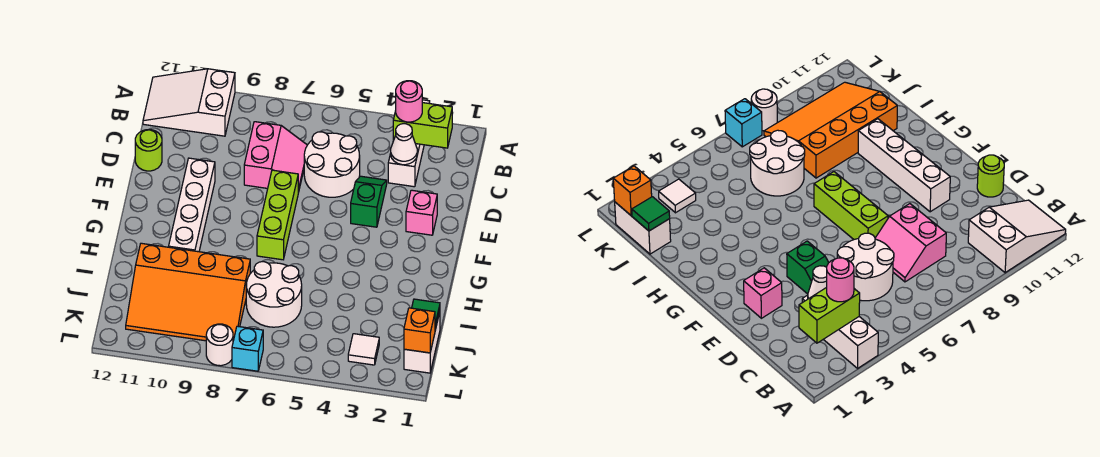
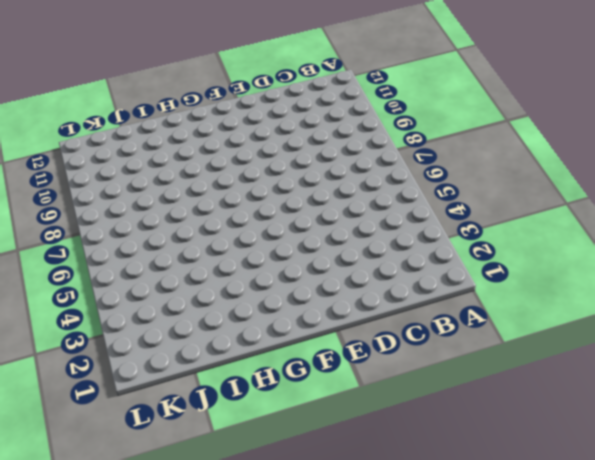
none -> white 1x3 brick [388,100,430,187]
none -> white 2x3 slope [143,69,235,136]
none -> white 2x2 round brick [304,132,360,197]

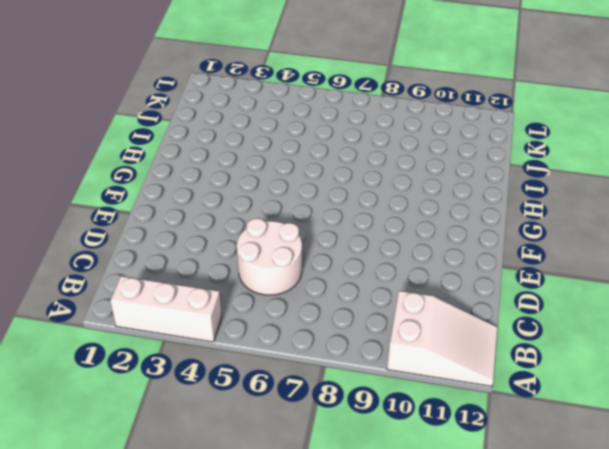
white 1x3 brick [110,276,222,342] -> white 1x3 brick turned to [388,100,430,187]
none -> pink 2x2 slope [244,122,307,193]
none -> green 1x2 slope [351,176,387,227]
none -> lime 1x1 round brick [135,130,162,171]

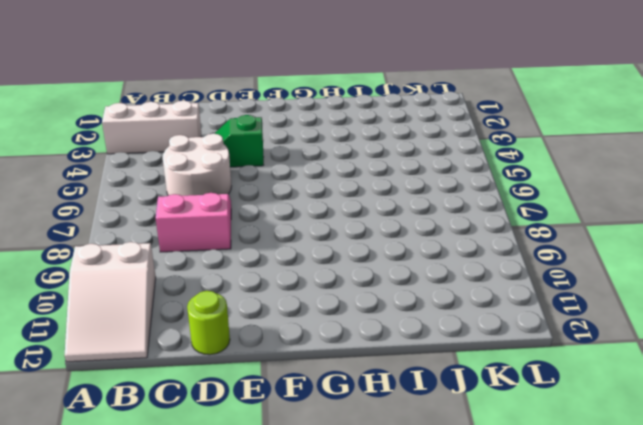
none -> pink 1x1 brick [406,190,437,235]
none -> lime 1x3 brick [257,170,298,260]
none -> white 1x4 brick [169,158,215,252]

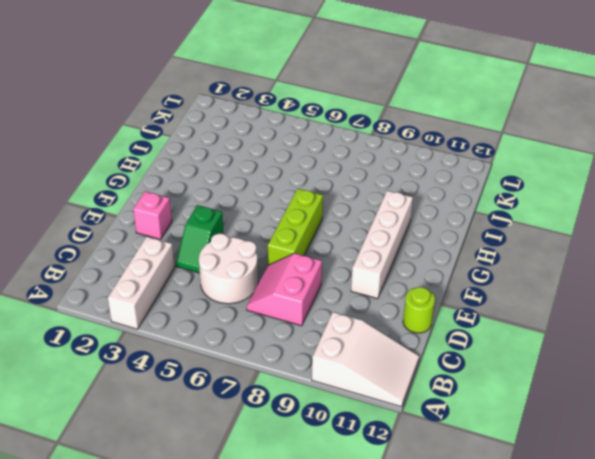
none -> white 2x2 round brick [246,262,302,327]
none -> orange 3x4 slope [126,243,250,341]
none -> white 1x2 brick [404,312,440,373]

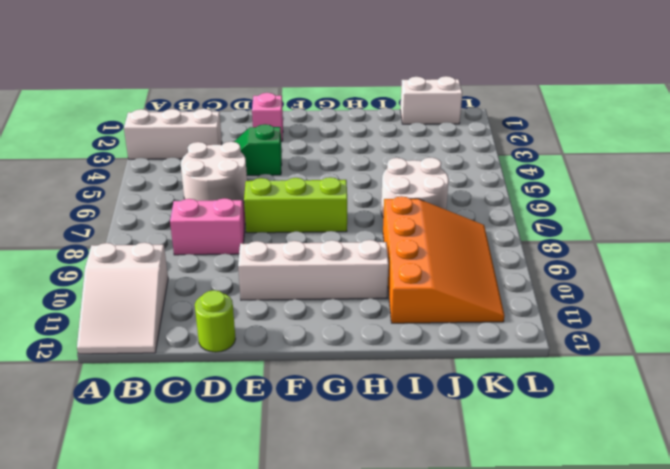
none -> white 1x1 tile [348,334,379,365]
none -> cyan 1x1 brick [232,326,263,371]
none -> white 1x1 round brick [206,324,233,366]

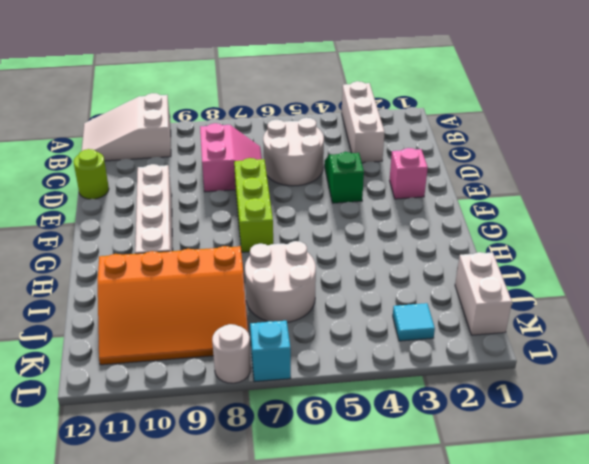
cyan 1x1 tile [393,303,435,341] -> white 1x1 tile [348,334,379,365]
none -> lime 1x2 brick [393,103,452,148]
none -> white 1x1 cone [391,124,417,165]
none -> green 1x1 tile [412,299,440,330]

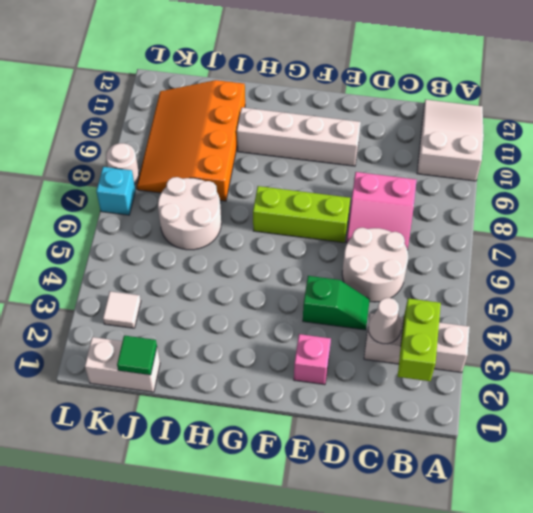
none -> lime 1x1 round brick [135,130,162,171]
none -> orange 1x1 brick [404,308,435,353]
none -> pink 1x1 round brick [396,81,422,122]

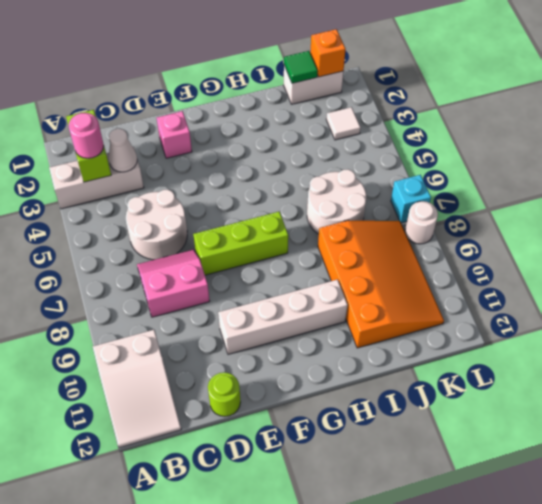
none -> green 1x2 slope [351,176,387,227]

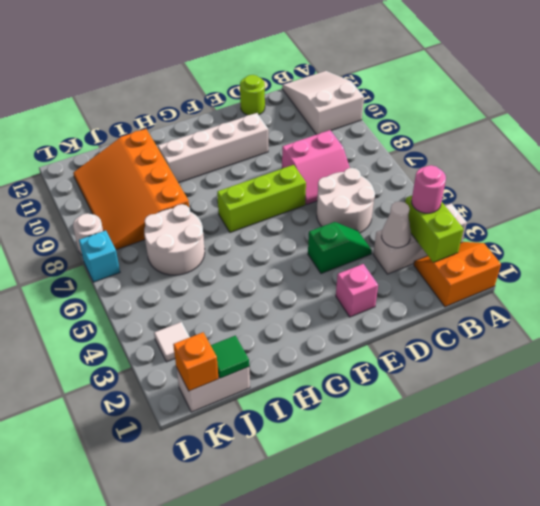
orange 2x2 slope [414,242,501,307] -> none

